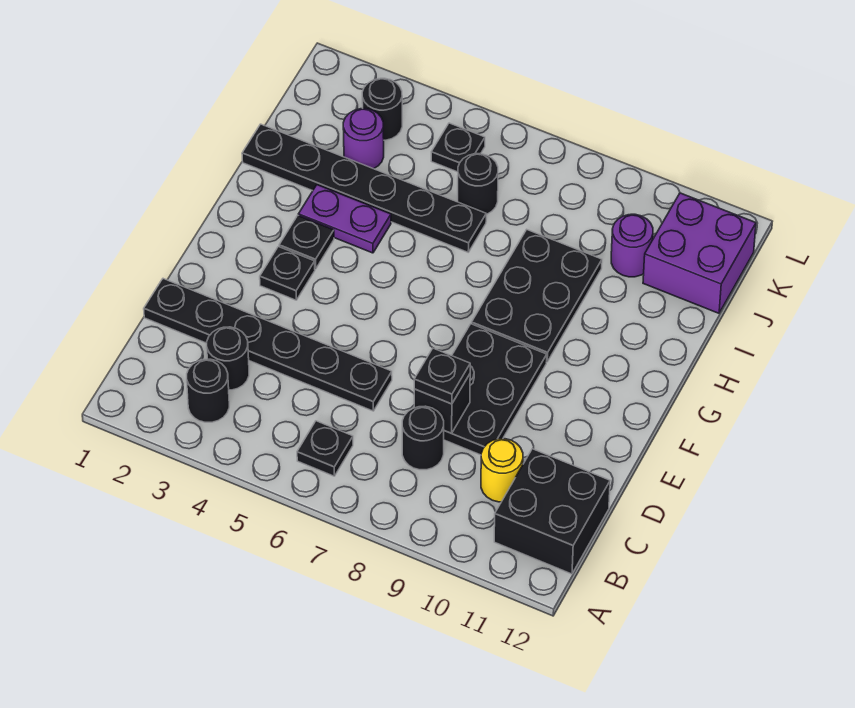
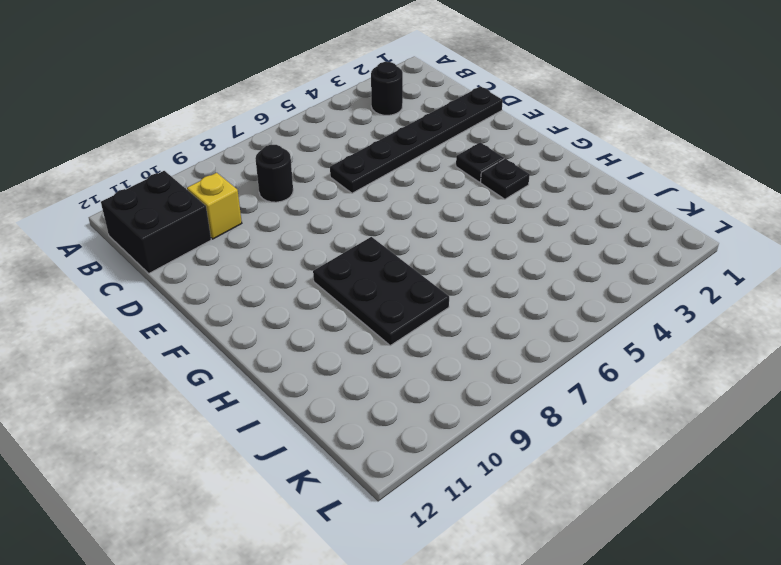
yellow 1x1 brick [187,173,242,239] -> yellow 1x1 round brick [481,439,523,502]
none -> black 1x1 plate [297,421,353,476]
none -> black 1x1 round brick [207,327,249,390]
none -> black 2x3 plate [444,324,547,455]

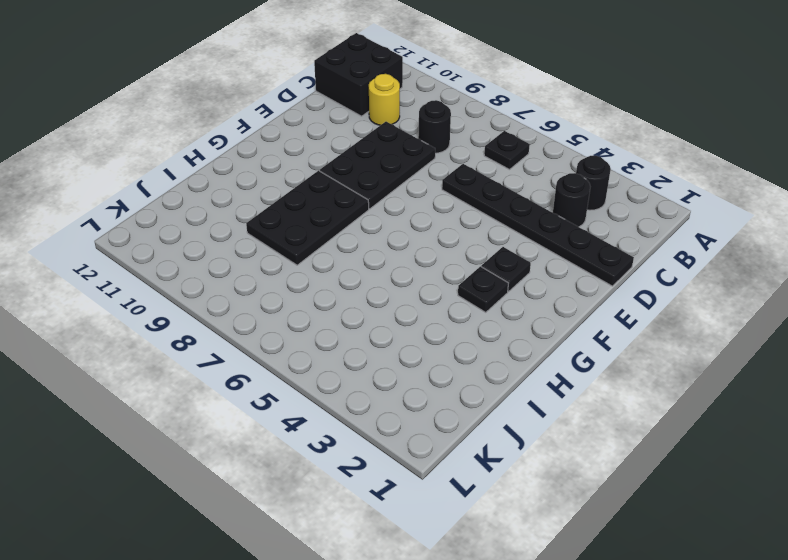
none -> purple 1x2 plate [299,185,391,253]
none -> black 1x6 plate [242,124,486,252]
none -> purple 1x1 round brick [343,109,384,169]

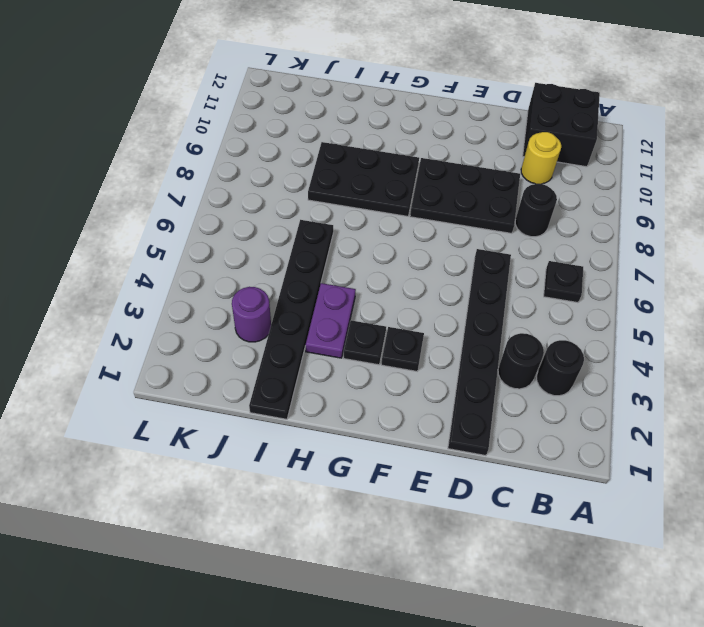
none -> black 1x1 round brick [458,154,498,214]
none -> purple 1x1 round brick [611,214,653,277]
none -> purple 2x2 brick [643,193,756,313]

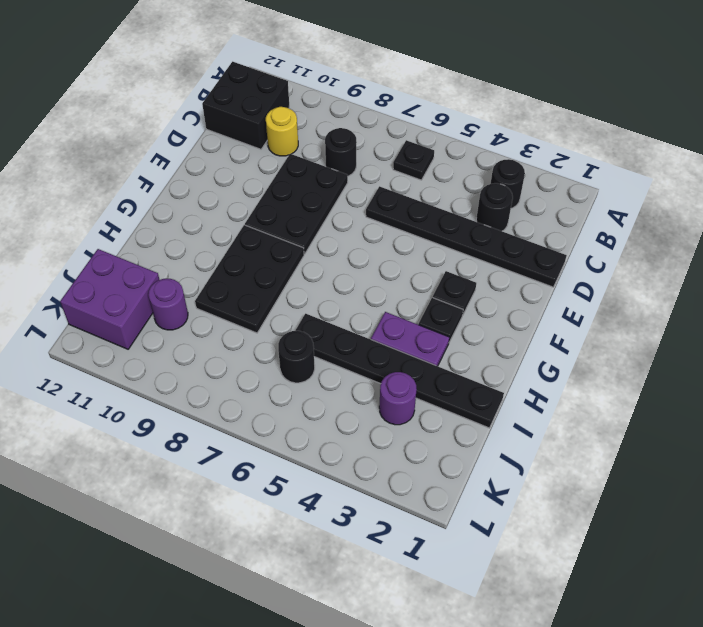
none -> black 1x1 round brick [362,78,402,140]
none -> black 1x1 plate [431,123,485,172]
none -> black 1x1 brick [414,374,470,433]

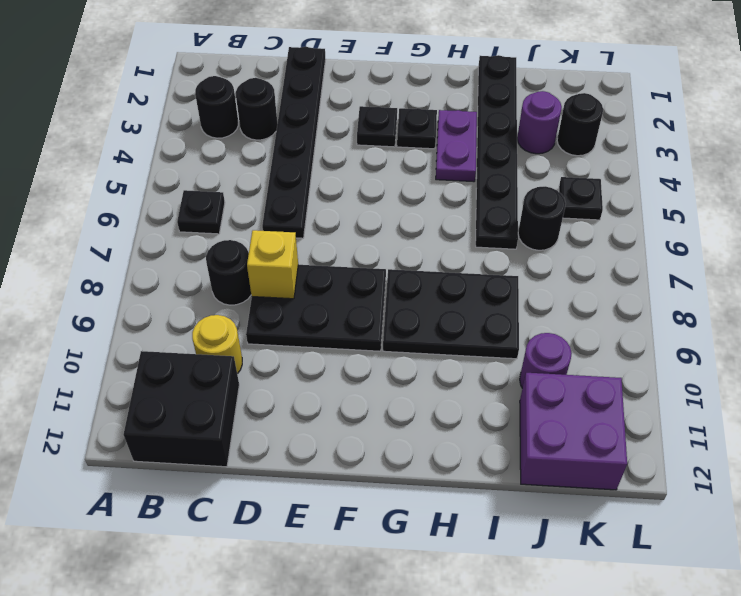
yellow 1x1 brick [247,230,298,299] -> black 1x1 brick [414,374,470,433]
none -> black 1x1 plate [414,348,470,404]

